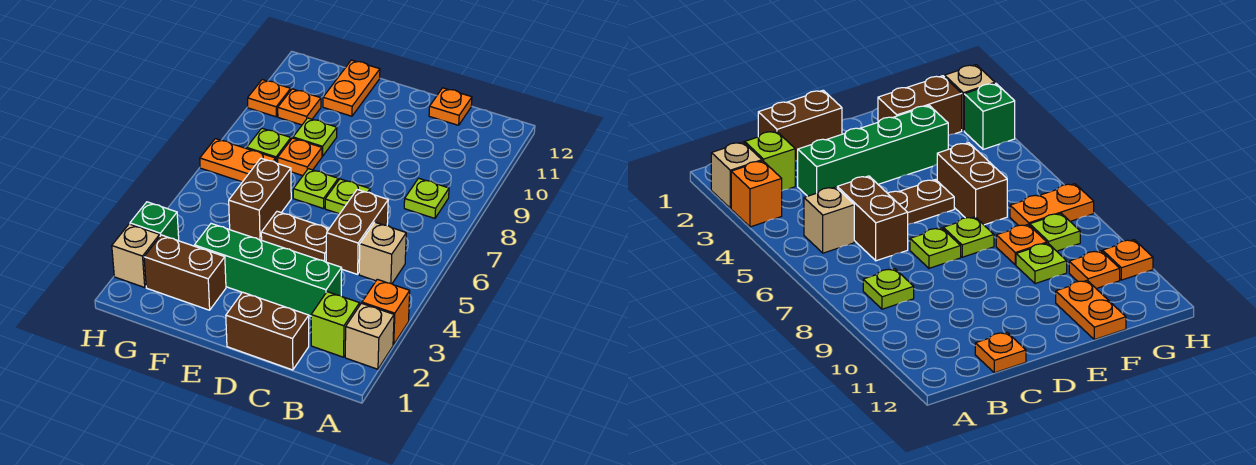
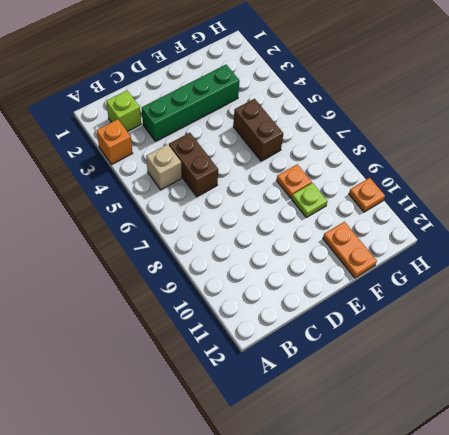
none -> tan 1x1 brick [345,303,394,369]
none -> lime 1x1 plate [404,178,449,218]
none -> brown 1x2 brick [226,292,309,370]

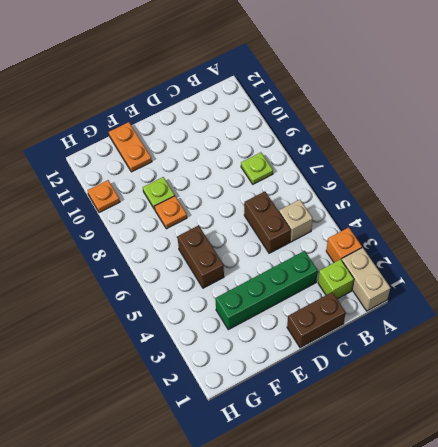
tan 1x2 brick [342,247,390,311] -> tan 1x1 brick [345,303,394,369]
none -> orange 1x1 plate [429,88,472,125]
none -> brown 1x2 plate [261,211,329,262]
none -> lime 1x1 plate [325,179,370,214]

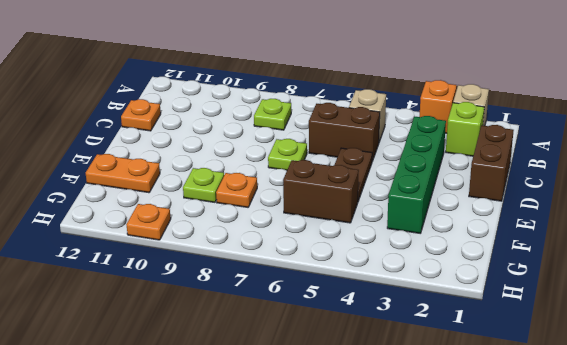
none -> lime 1x1 plate [293,169,338,209]
none -> brown 1x2 brick [144,235,226,310]
none -> orange 1x2 plate [200,139,275,182]

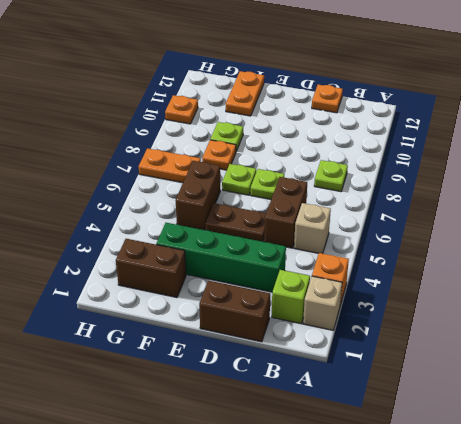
none -> lime 1x1 plate [247,128,291,164]
none -> orange 1x1 plate [278,89,321,125]
none -> tan 1x1 brick [112,224,160,287]

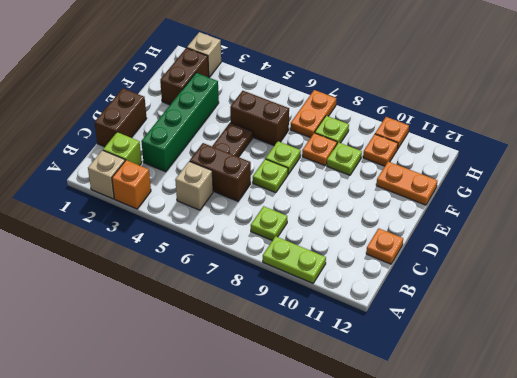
lime 1x2 plate [263,236,326,283] -> none
none -> green 1x1 brick [130,202,179,241]

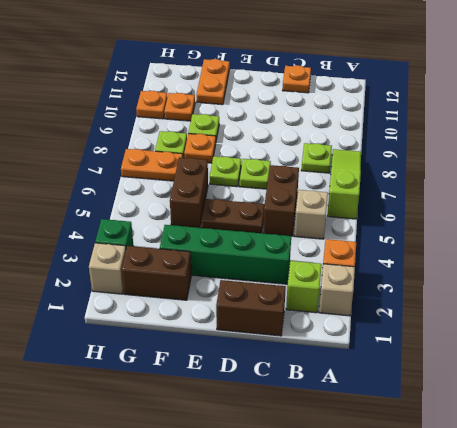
lime 1x3 slope [327,149,361,219] -> none

